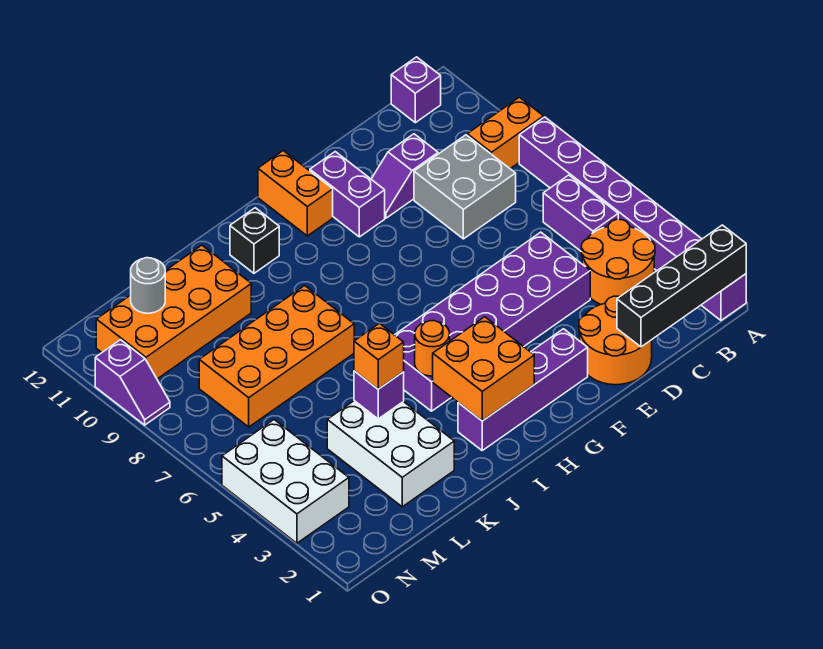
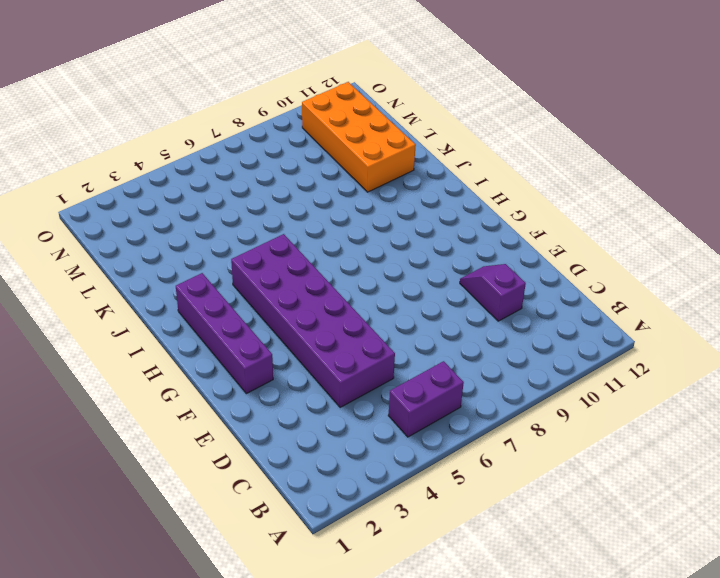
none -> purple 1x8 brick [519,117,746,320]
none -> orange 1x2 brick [467,97,544,169]
none -> orange 2x2 round brick [581,219,655,305]

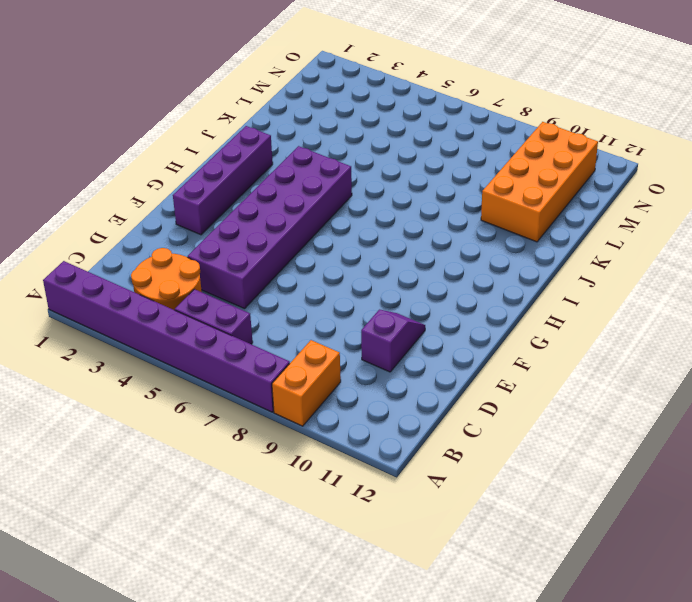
none -> purple 1x1 brick [391,57,441,123]
none -> grey 2x2 brick [414,135,516,239]
none -> orange 2x2 round brick [579,296,652,385]

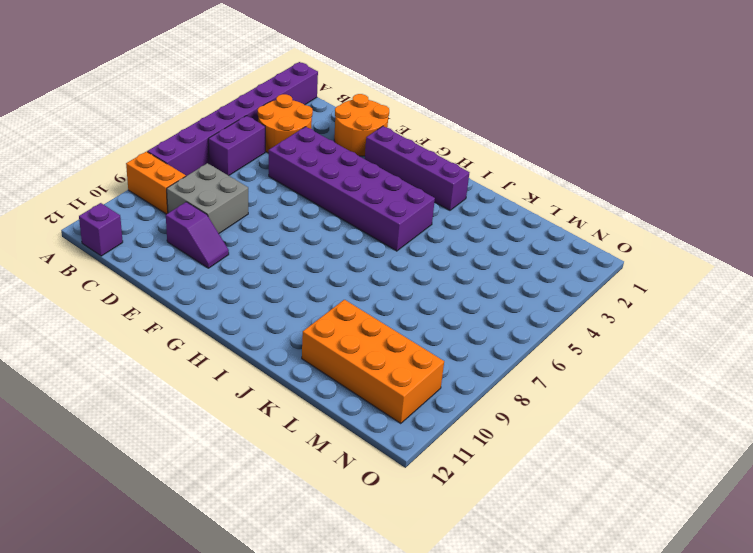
none -> purple 1x2 brick [310,152,385,237]
none -> orange 1x2 brick [258,151,333,236]
none -> black 1x1 brick [230,208,279,273]

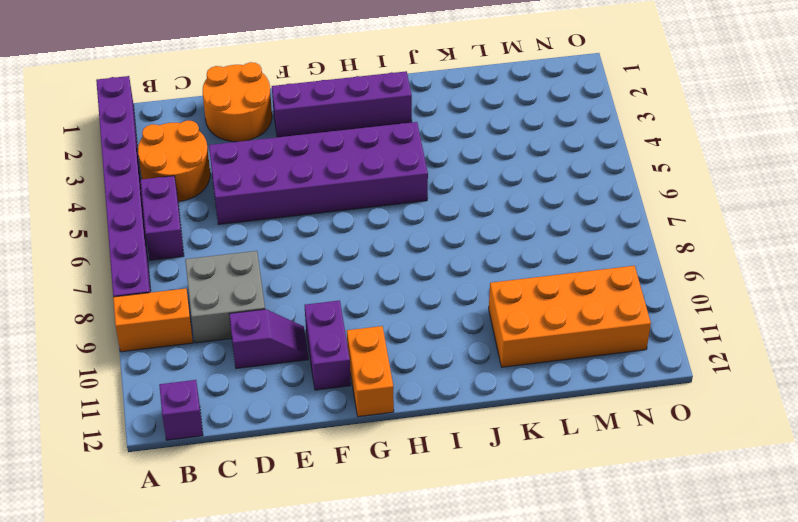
none -> black 1x1 brick [230,208,279,273]
none -> orange 2x4 brick [199,285,354,427]
none -> white 2x3 brick [327,401,454,507]

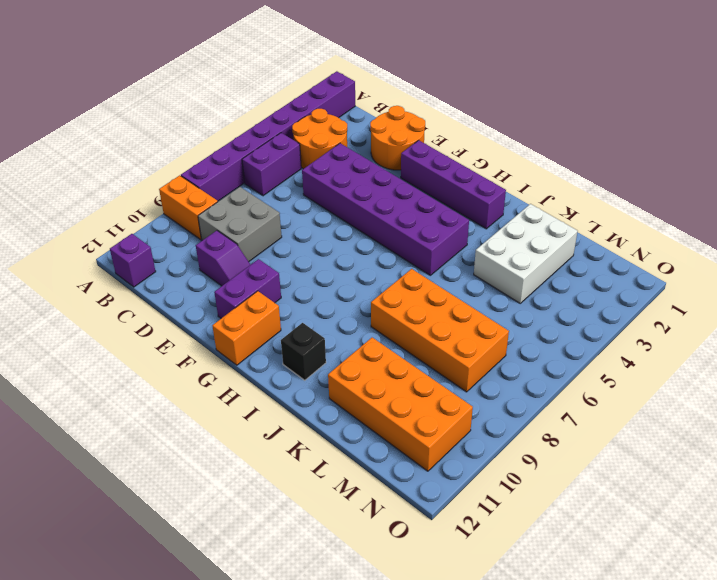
none -> white 2x3 brick [222,420,349,543]
none -> purple 1x2 slope [95,340,170,425]
none -> black 1x4 brick [617,225,746,347]

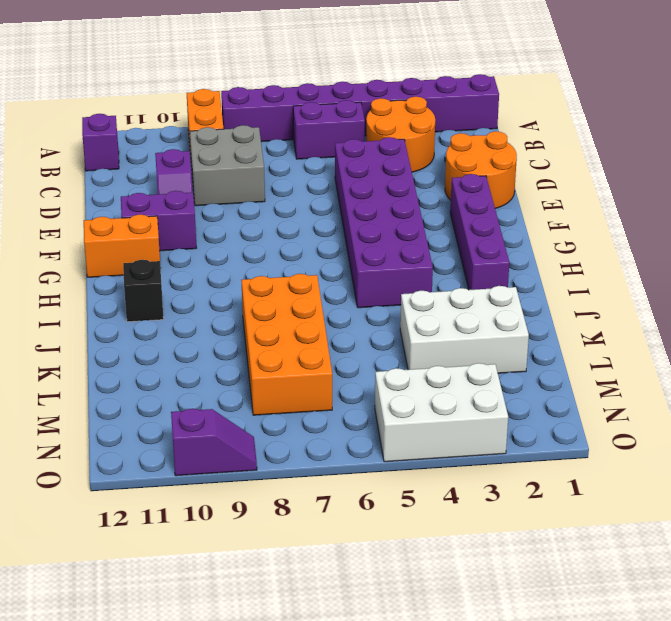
none -> orange 2x4 brick [96,245,251,379]
none -> black 1x4 brick [617,225,746,347]
none -> orange 2x2 brick [433,317,534,421]

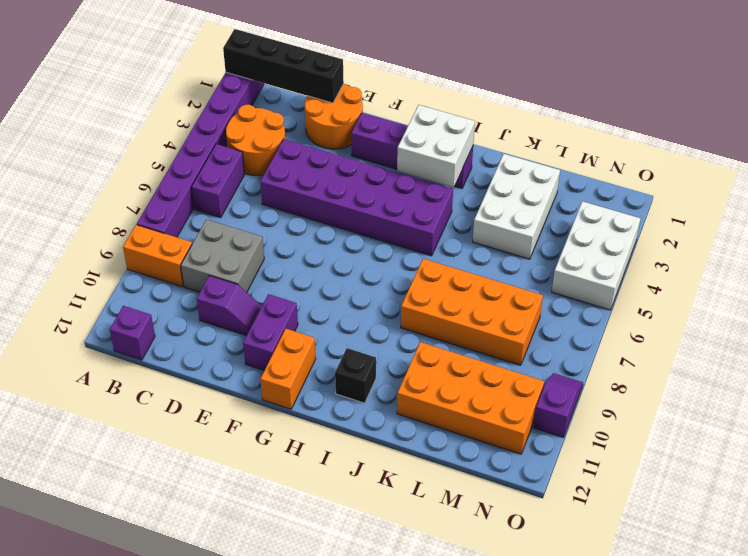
white 2x2 brick [397,105,475,187] -> orange 2x2 brick [433,317,534,421]
none -> orange 1x1 round brick [415,321,450,376]
none -> purple 1x1 brick [354,371,404,419]
none -> grey 1x1 round brick [131,258,165,313]

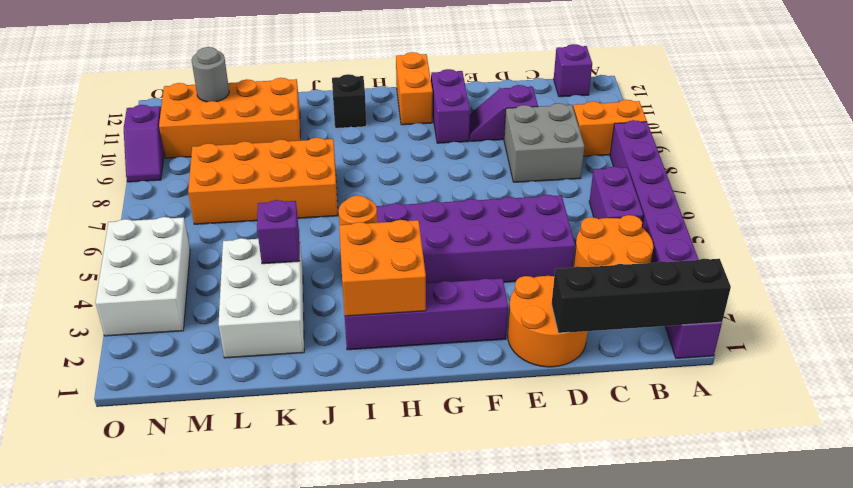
none -> orange 1x1 brick [354,323,404,389]

